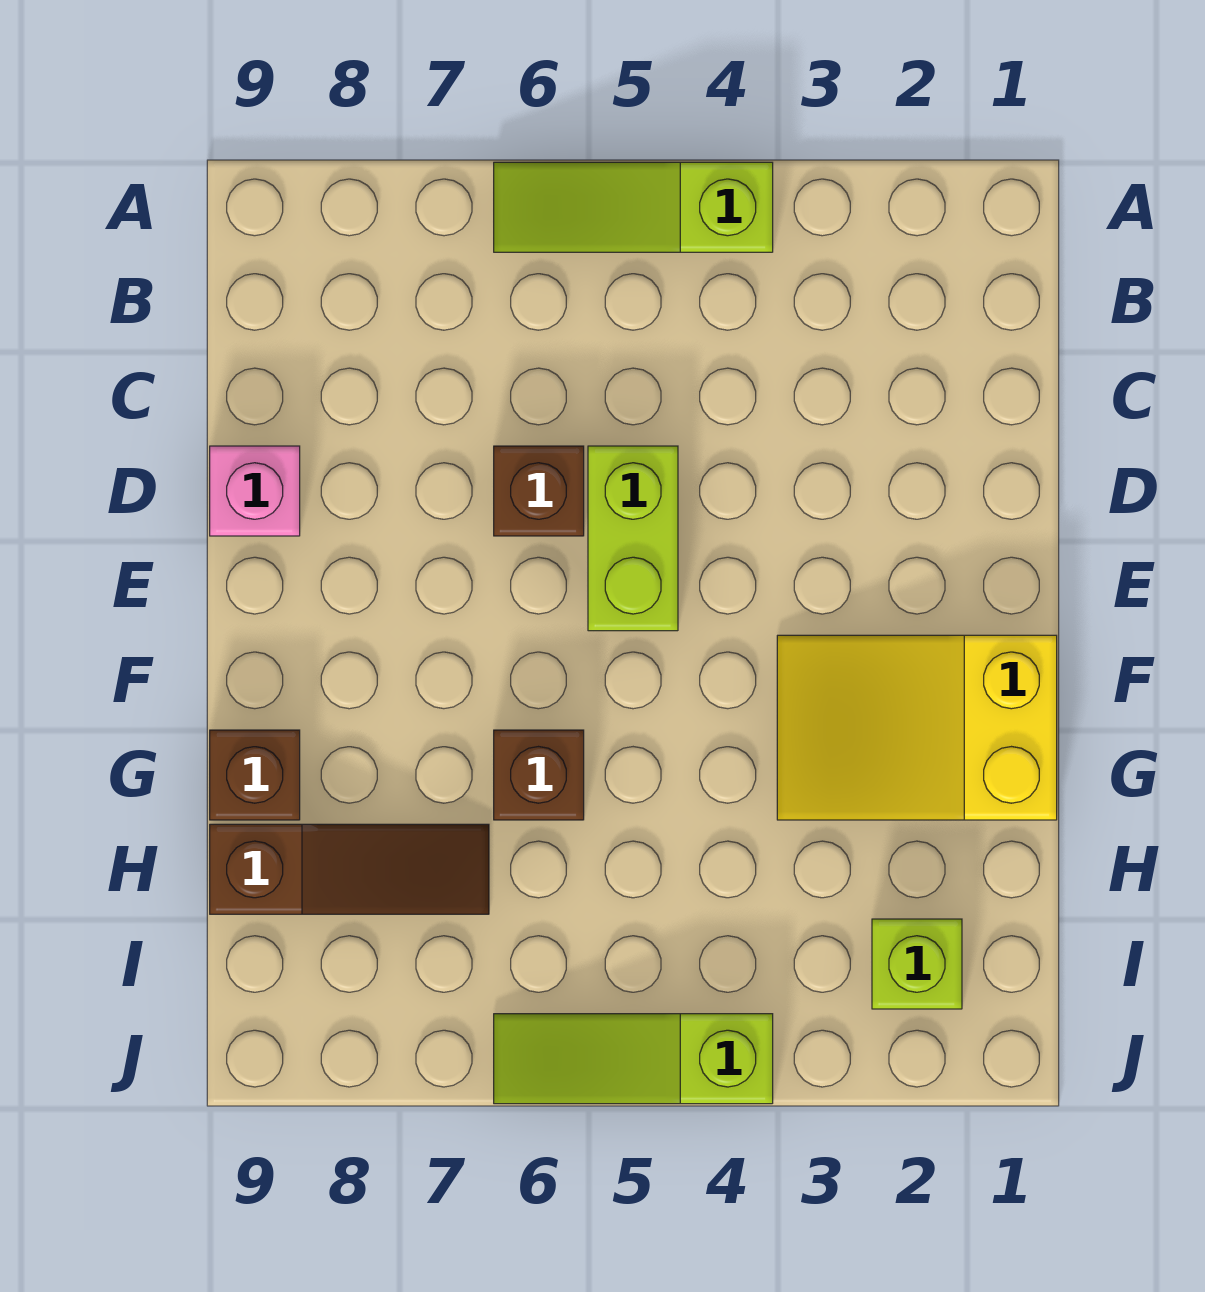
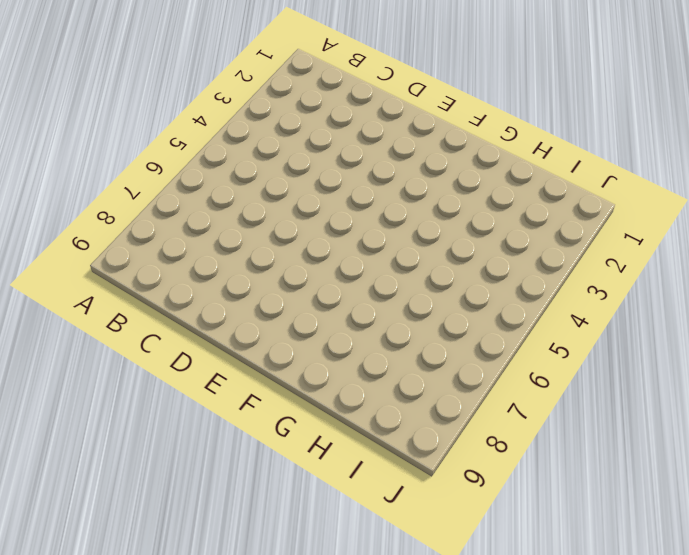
none -> lime 1x3 slope [494,162,773,252]
none -> lime 1x2 brick [588,446,678,631]

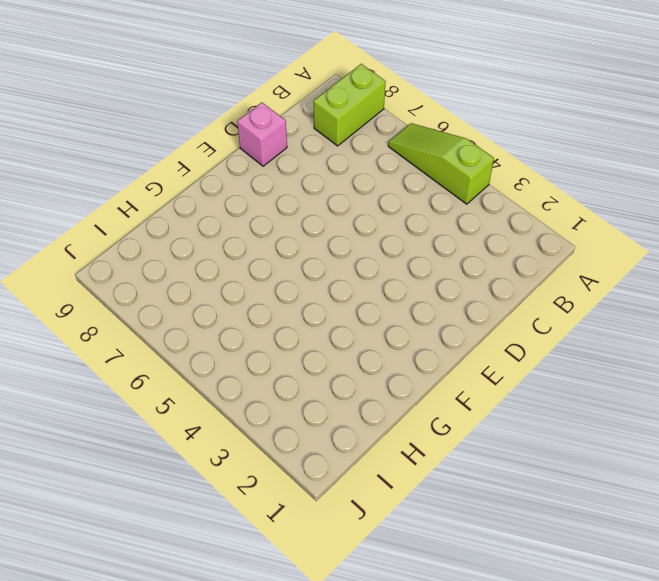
lime 1x2 brick [314,64,386,146] -> lime 1x2 brick moved to [588,446,678,631]
none -> brown 1x1 brick [494,446,584,536]
none -> yellow 2x3 slope [777,635,1057,820]

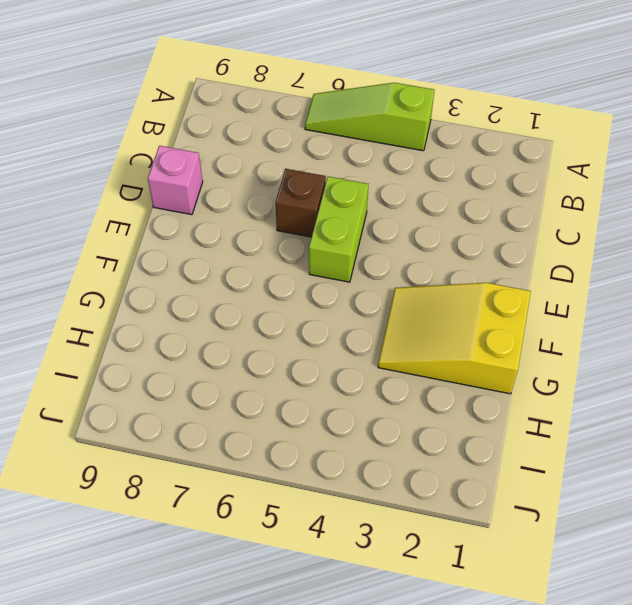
none -> brown 1x1 brick [494,730,584,820]
none -> brown 1x1 brick [210,730,300,820]

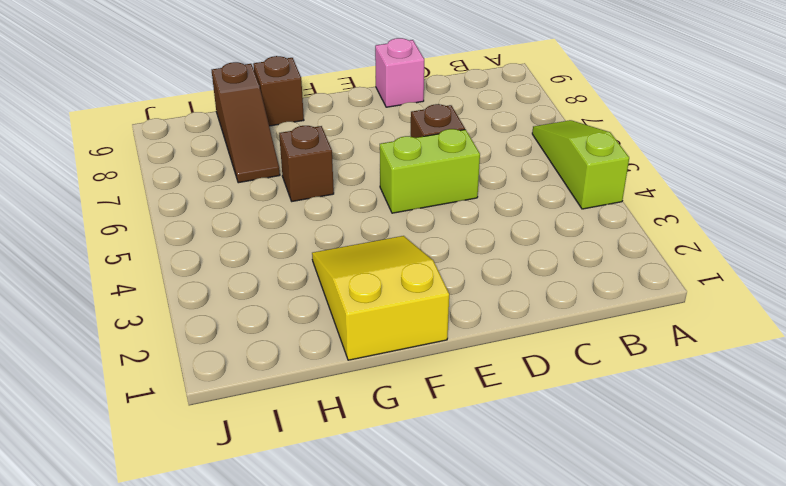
none -> lime 1x1 brick [872,919,962,1009]
none -> lime 1x3 slope [494,1014,773,1104]

